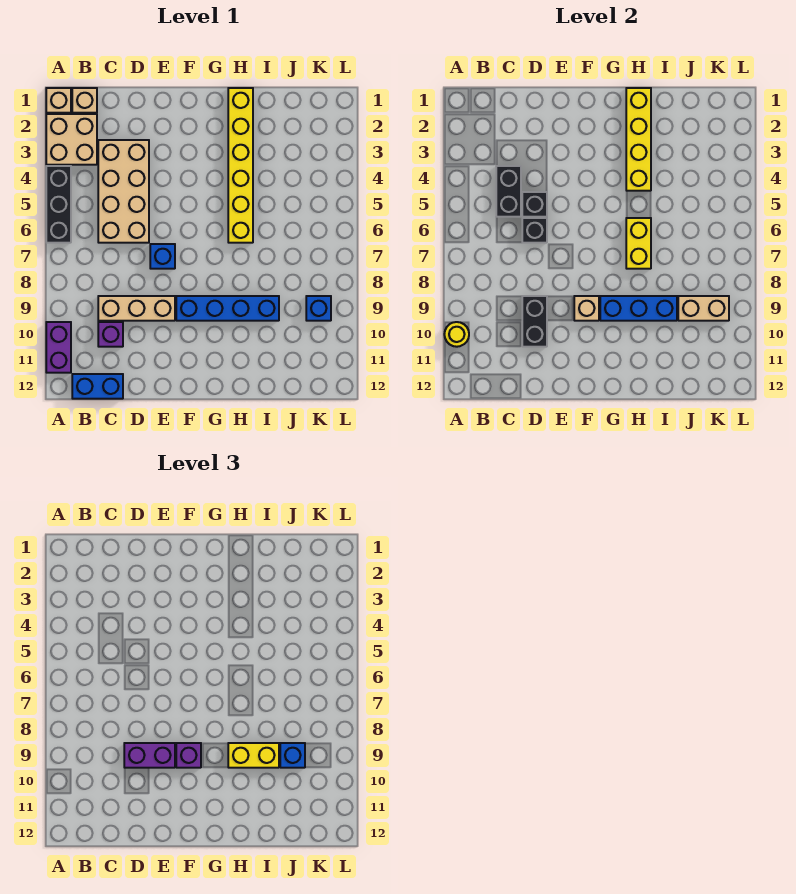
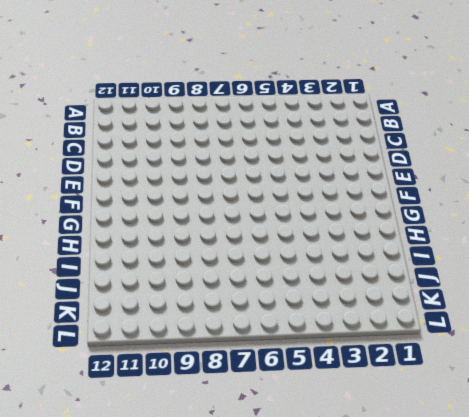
none -> tan 1x1 brick [46,88,71,113]
none -> tan 2x2 brick [46,114,97,165]
none -> black 1x3 brick [46,166,71,243]

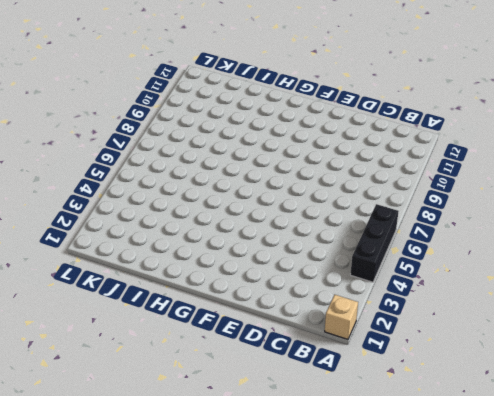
none -> tan 2x2 brick [46,114,97,165]
none -> purple 1x2 brick [46,322,71,373]
none -> tan 1x1 brick [72,88,97,113]

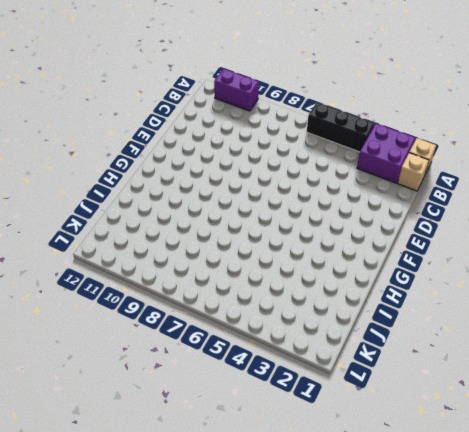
purple 2x2 brick [357,124,415,183] -> tan 2x2 brick [46,114,97,165]
none -> blue 1x2 brick [72,374,123,399]
none -> tan 2x4 brick [98,140,149,243]
none -> tan 1x3 brick [98,296,175,321]

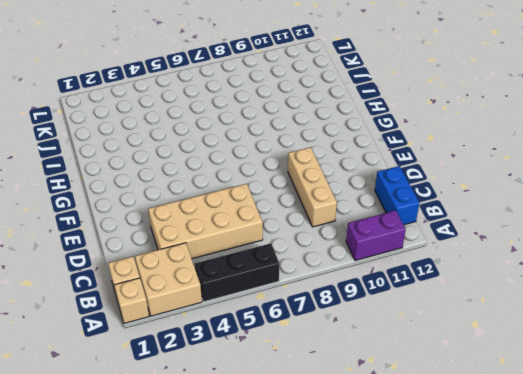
none -> purple 1x1 brick [98,322,123,347]
none -> blue 1x1 brick [150,244,175,269]
none -> blue 1x4 brick [176,296,279,321]

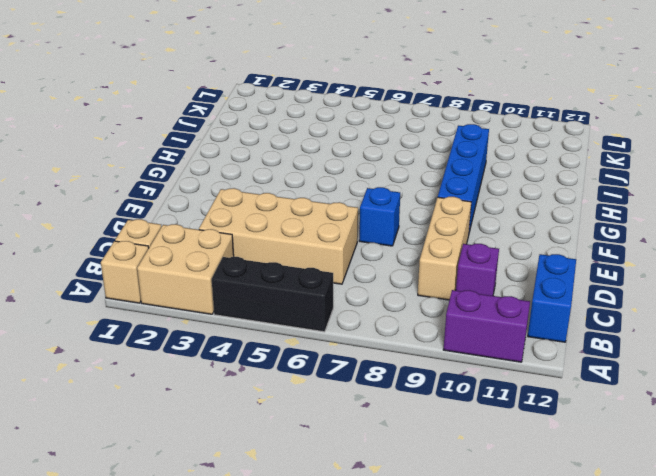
none -> yellow 1x6 brick [228,88,253,243]
none -> blue 1x1 brick [306,296,331,321]
none -> yellow 1x1 round brick [444,322,469,347]

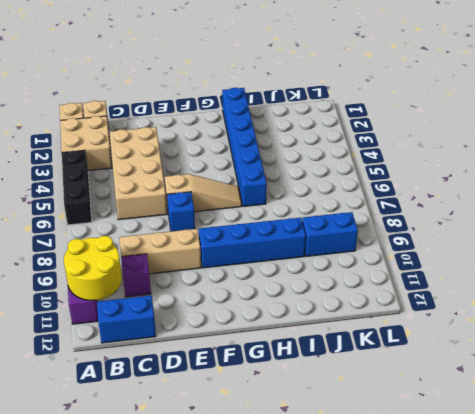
yellow 2x2 round brick [64,236,122,301] -> yellow 1x1 round brick [444,322,469,347]
tan 1x3 slope [165,174,242,212] -> none
blue 1x6 brick [222,88,267,206] -> yellow 1x6 brick [228,88,253,243]
blue 1x2 brick [302,212,358,256] -> blue 1x1 brick [306,296,331,321]
none -> black 1x2 brick [496,166,521,217]
none -> black 1x1 brick [522,192,547,217]
none -> black 1x1 brick [522,218,547,243]

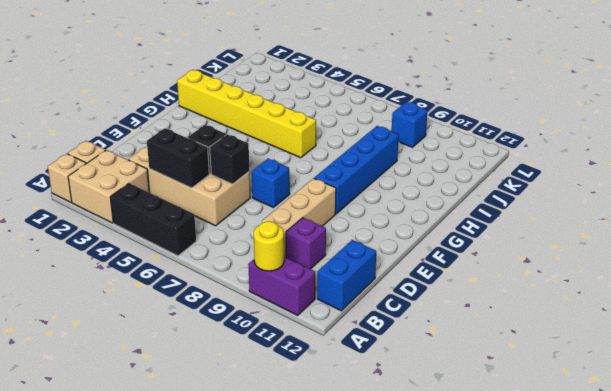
none -> black 1x2 brick [522,296,547,347]
none -> tan 1x1 brick [574,296,599,321]
none -> blue 1x3 brick [600,296,677,321]

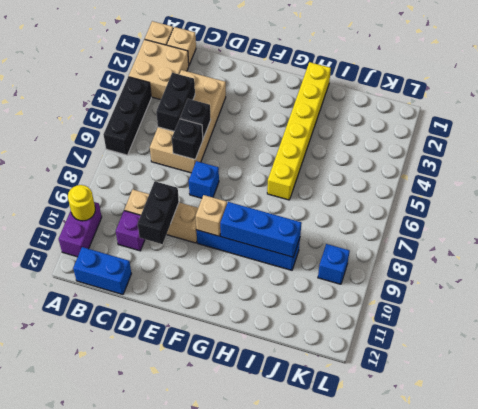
none -> yellow 1x4 brick [626,88,651,191]
none -> yellow 1x2 brick [626,218,651,269]
none -> tan 1x2 brick [678,296,729,321]

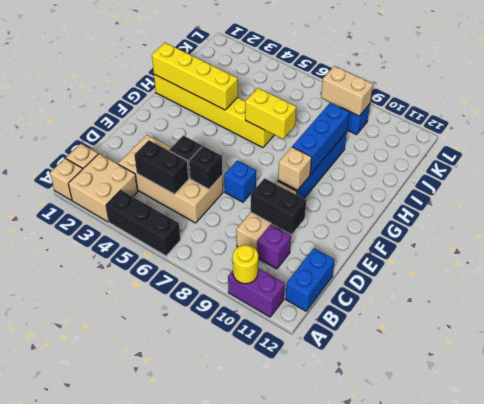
tan 1x2 brick [321,66,373,116] -> tan 1x2 brick turned to [678,296,729,321]
none -> purple 1x2 brick [124,743,175,768]
none -> purple 1x1 brick [176,743,201,768]
none -> yellow 1x2 brick [228,743,279,768]

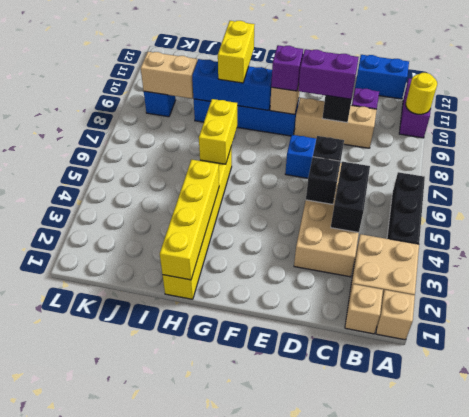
yellow 1x2 brick [218,21,255,83] -> yellow 1x2 brick turned to [228,743,279,768]
none -> blue 1x1 brick [280,743,305,768]

